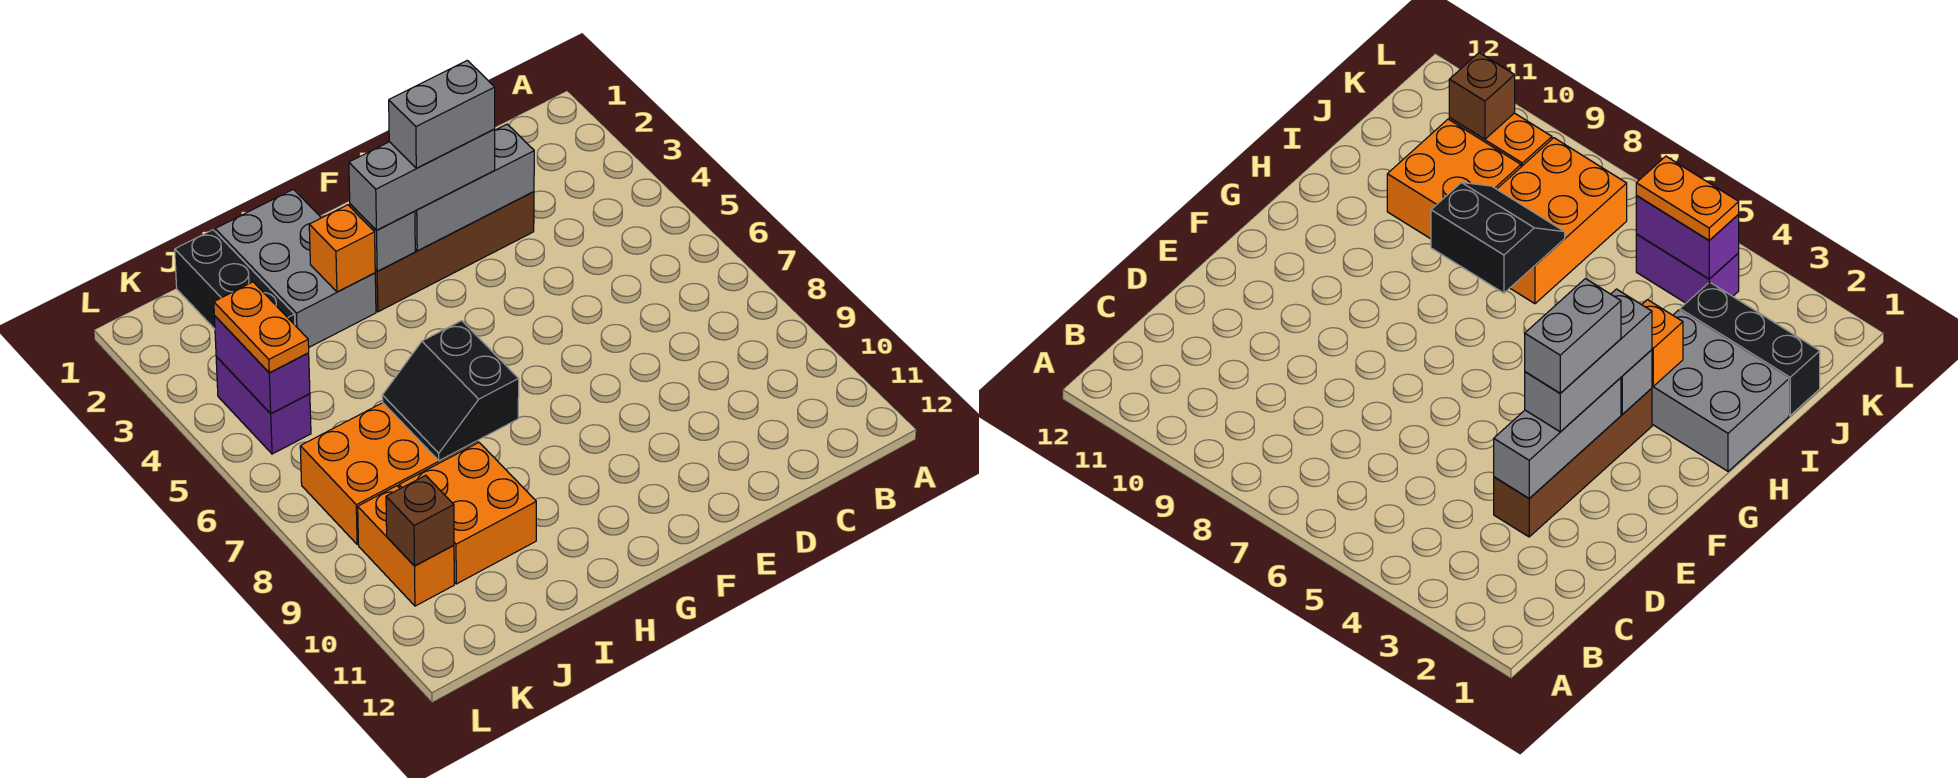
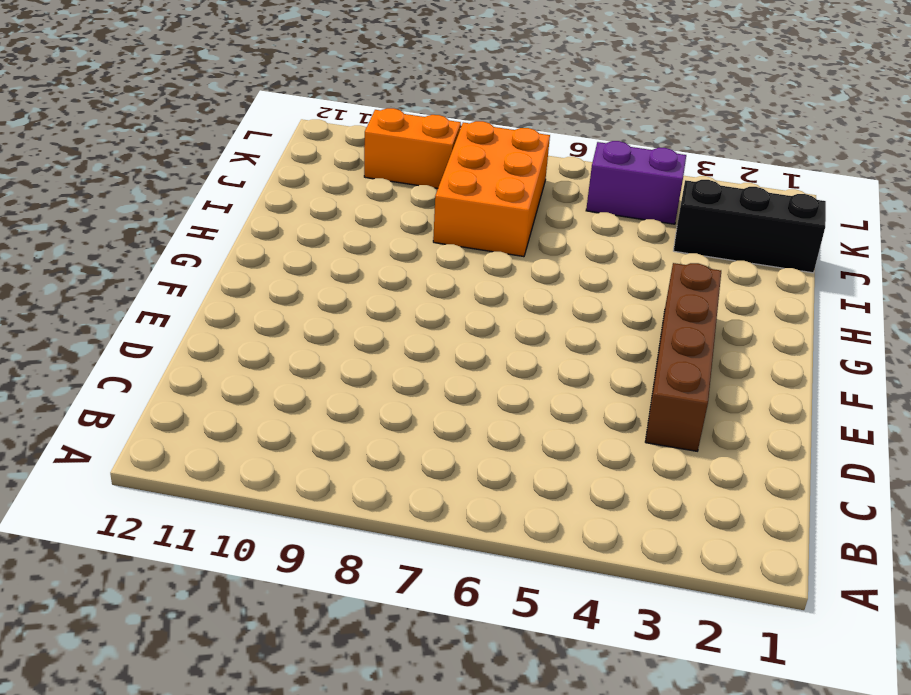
none -> grey 2x3 brick [215,189,376,347]
none -> orange 2x2 brick [399,443,536,584]
none -> grey 1x3 brick [415,124,534,251]

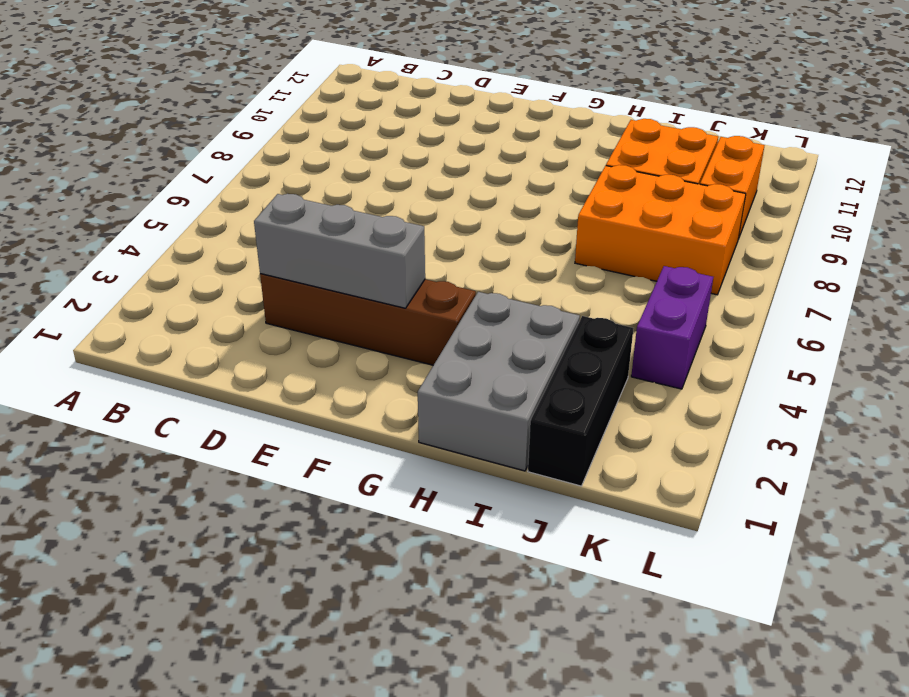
none -> grey 1x1 brick [350,204,415,271]
none -> orange 1x1 brick [309,205,375,292]
none -> black 2x2 slope [382,321,519,461]

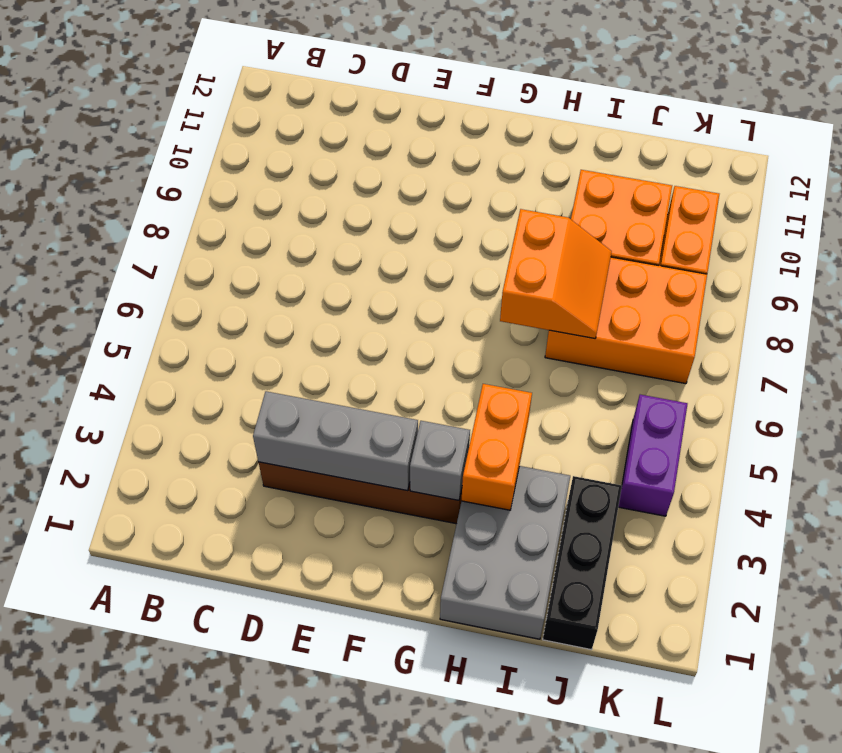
orange 1x2 brick [462,384,532,510] -> orange 1x1 brick [309,205,375,292]
orange 2x2 slope [500,209,612,339] -> black 2x2 slope [382,321,519,461]
none -> purple 1x2 brick [214,316,310,414]
none -> brown 1x1 brick [386,475,454,566]
none -> grey 1x3 brick [349,129,495,230]

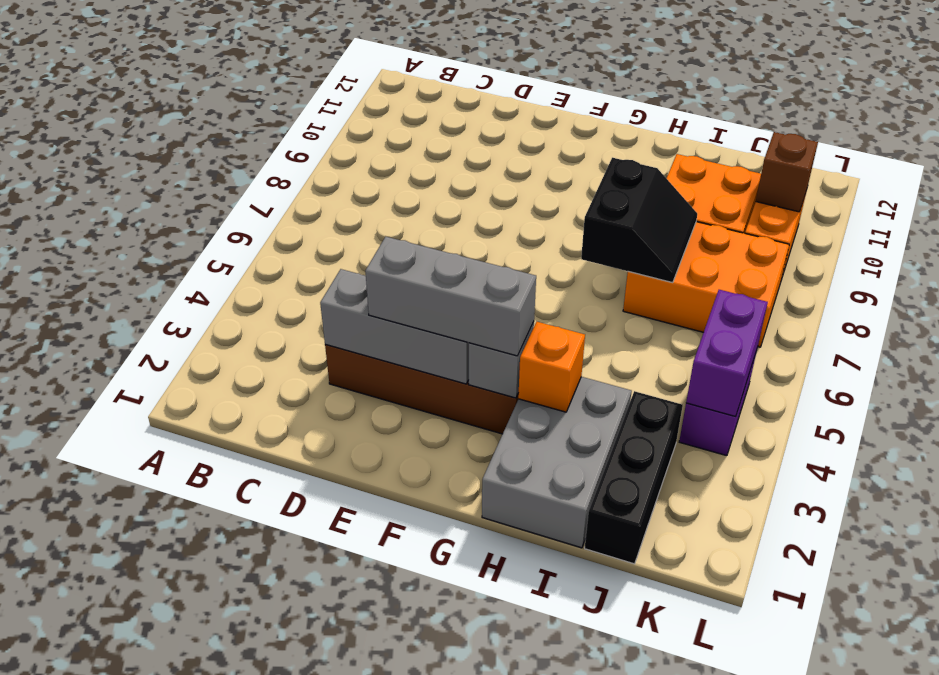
none -> orange 1x2 plate [214,282,309,373]
none -> grey 1x2 brick [389,60,495,168]

